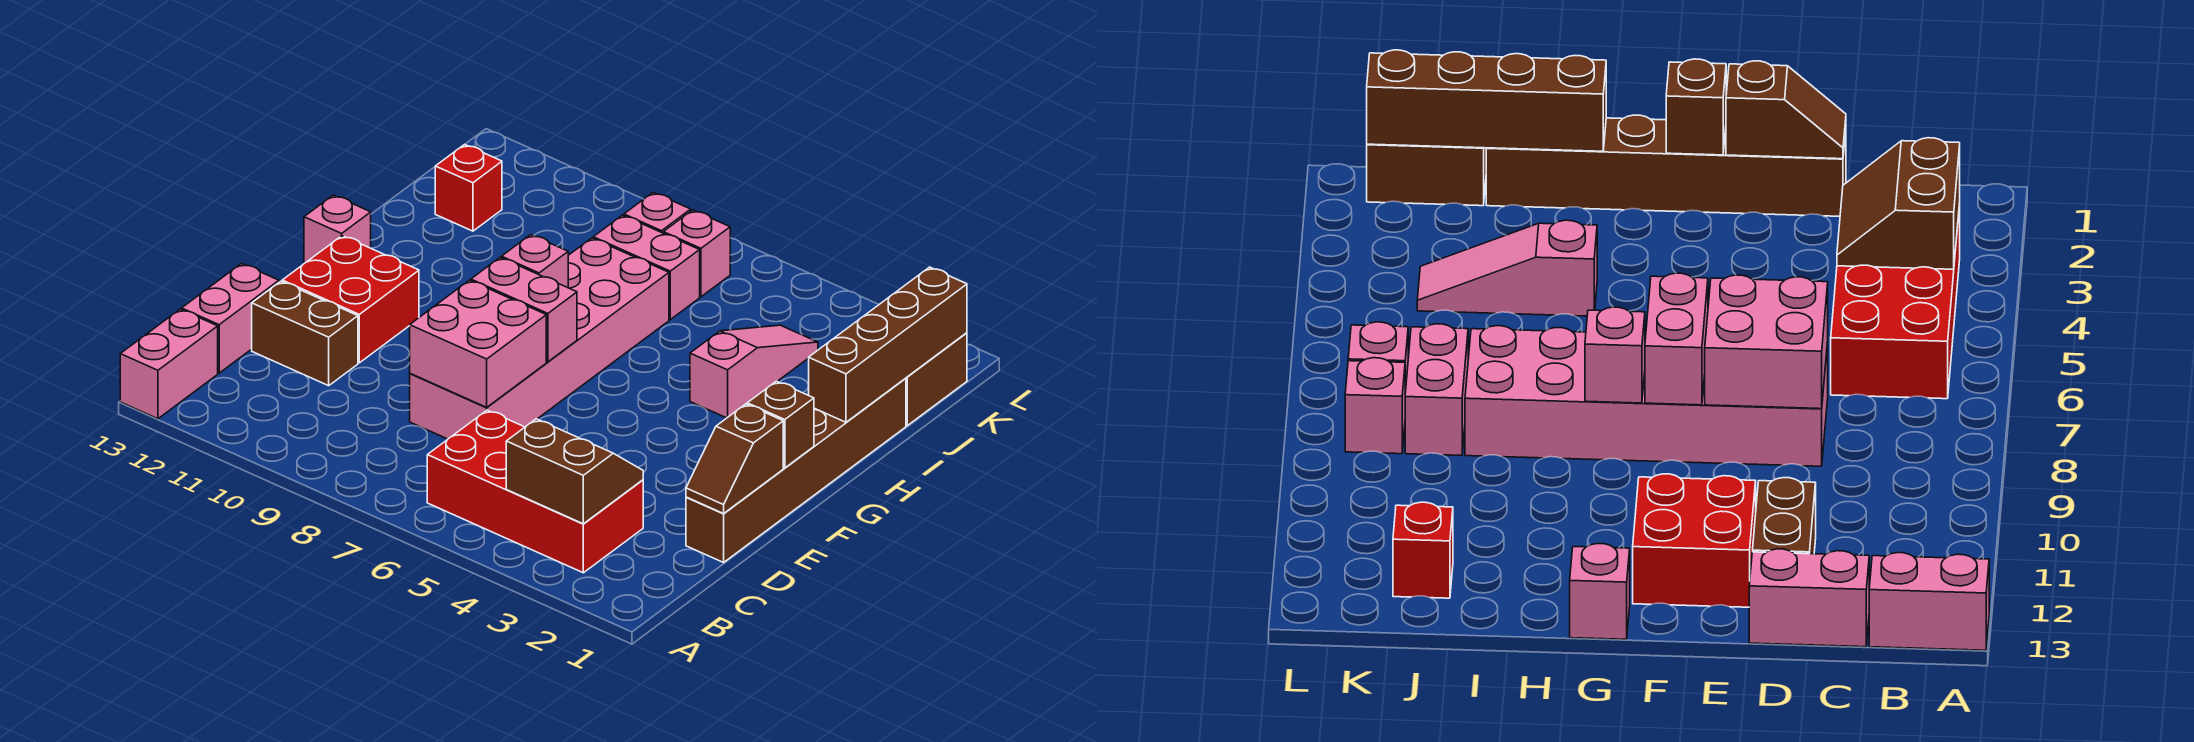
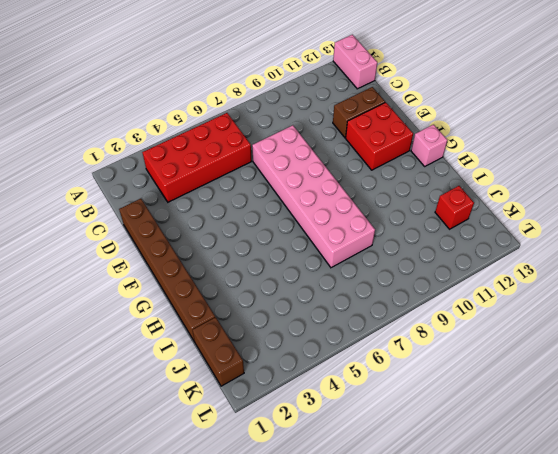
none -> pink 1x2 brick [182,264,279,373]
none -> pink 1x3 slope [690,325,818,418]
none -> pink 1x2 brick [593,215,700,319]

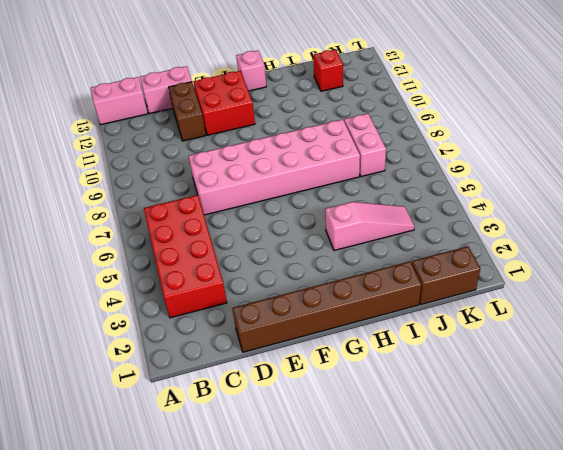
none -> pink 1x1 brick [663,210,730,297]
none -> pink 1x1 brick [624,192,691,233]
none -> brown 2x2 slope [506,419,643,524]

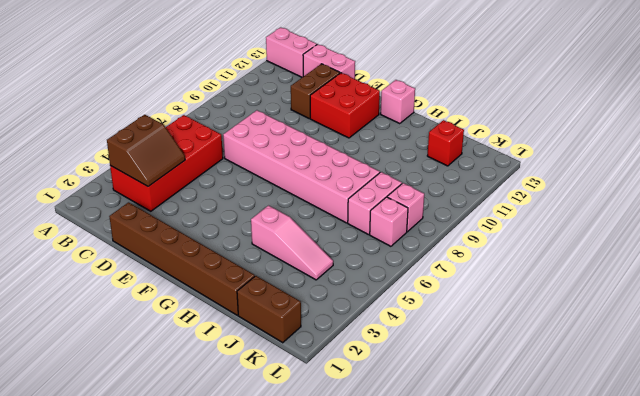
none -> brown 1x2 slope [686,404,783,514]
none -> pink 2x2 brick [410,280,546,407]
none -> brown 1x1 brick [747,381,814,468]

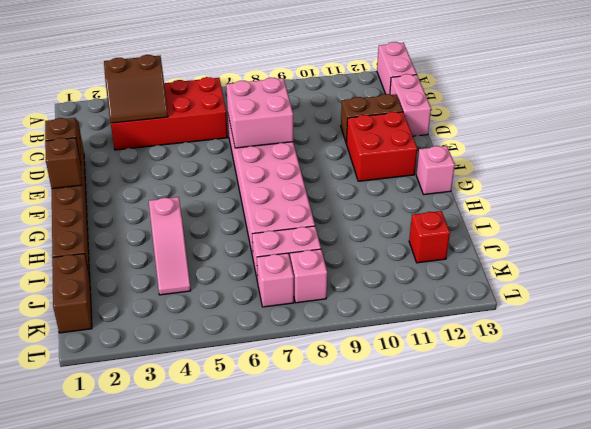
none -> pink 1x2 brick [471,258,577,362]
none -> pink 1x1 brick [501,235,568,288]
none -> brown 1x4 brick [809,267,967,422]

